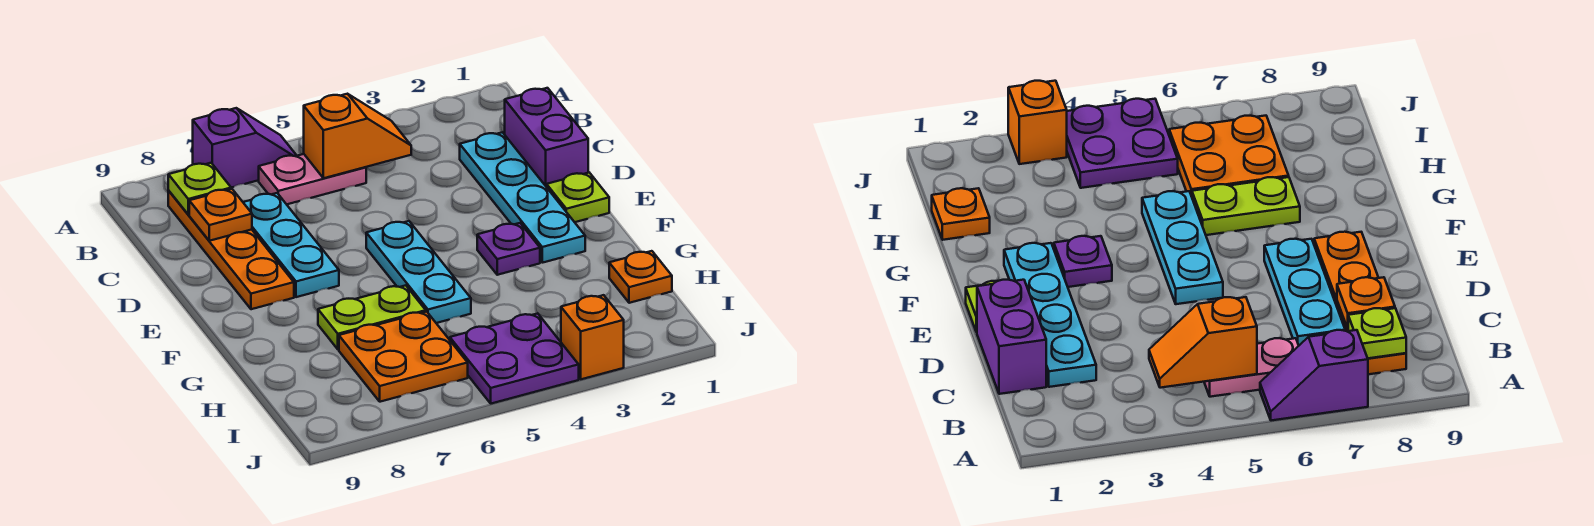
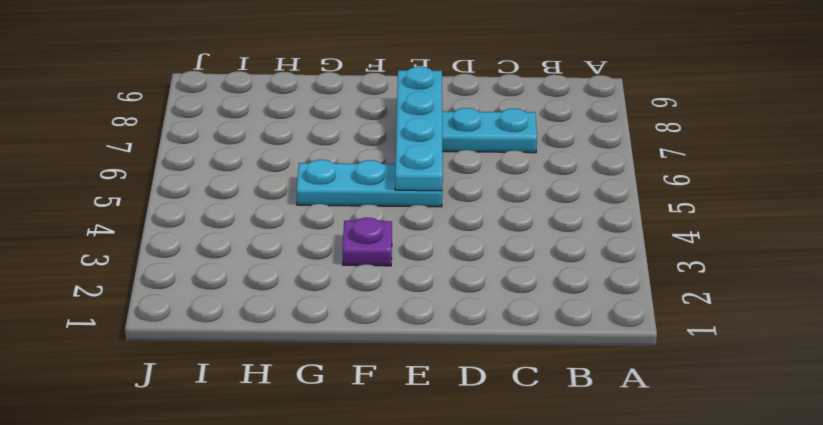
cyan 1x4 plate [395,67,443,191] -> cyan 1x4 plate turned to [460,132,585,263]
none -> purple 1x2 slope [193,108,297,188]
none -> pink 1x2 plate [259,154,366,204]
none -> orange 1x4 plate [168,191,294,309]

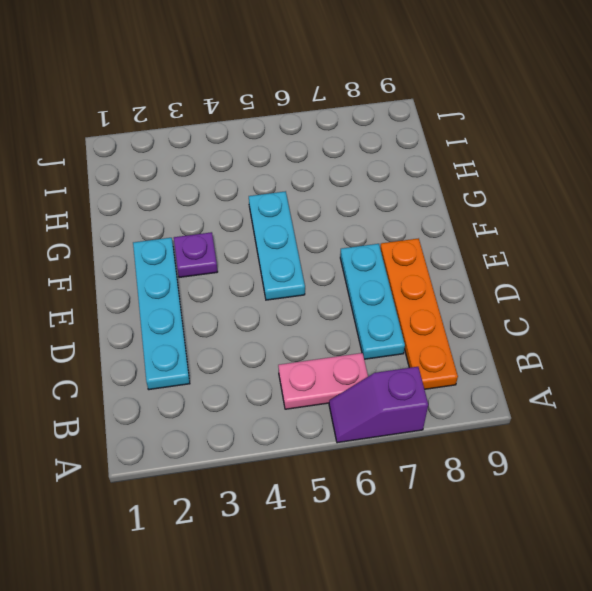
none -> purple 1x2 brick [505,88,588,187]
none -> lime 1x1 plate [547,173,609,222]
none -> lime 1x2 plate [318,285,426,349]

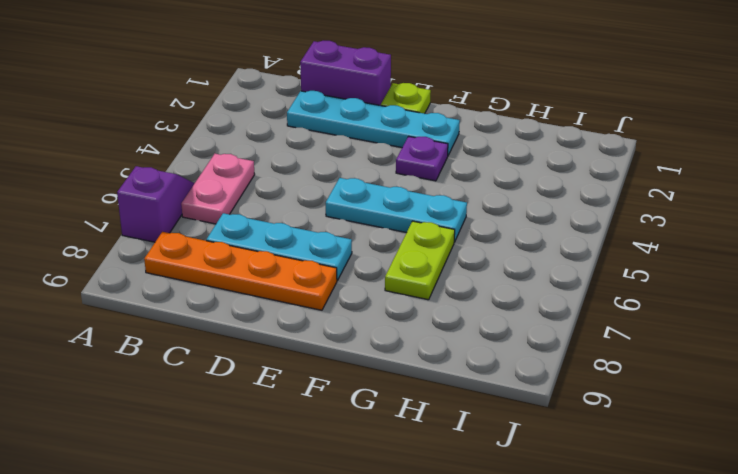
none -> orange 1x1 plate [609,251,672,303]
none -> orange 2x2 plate [339,312,468,402]
none -> purple 2x2 plate [450,313,579,404]

